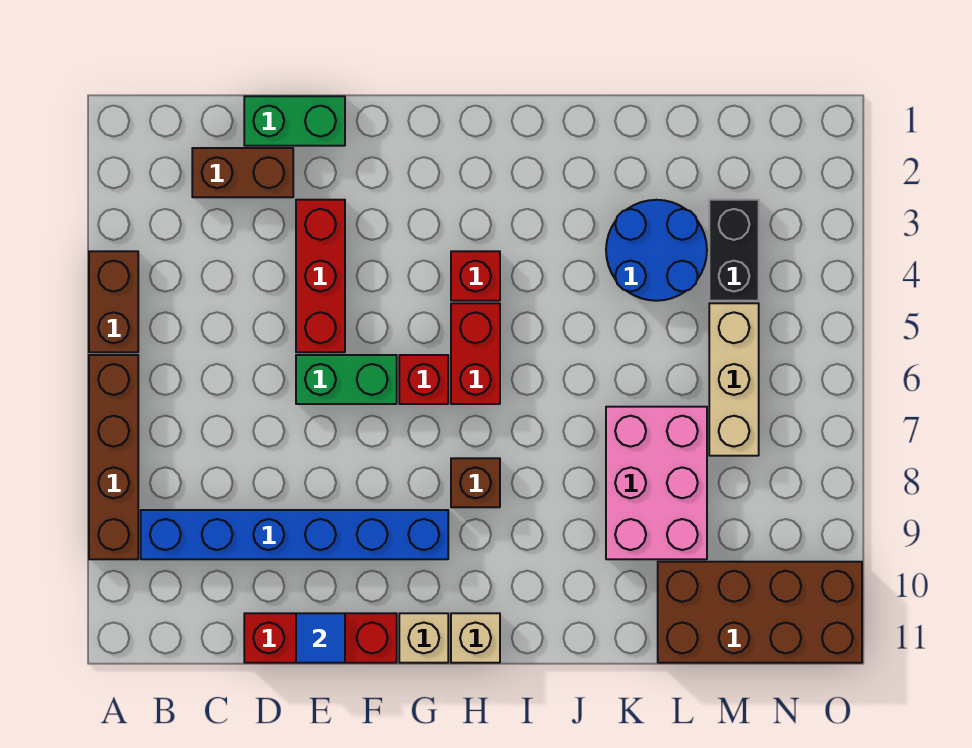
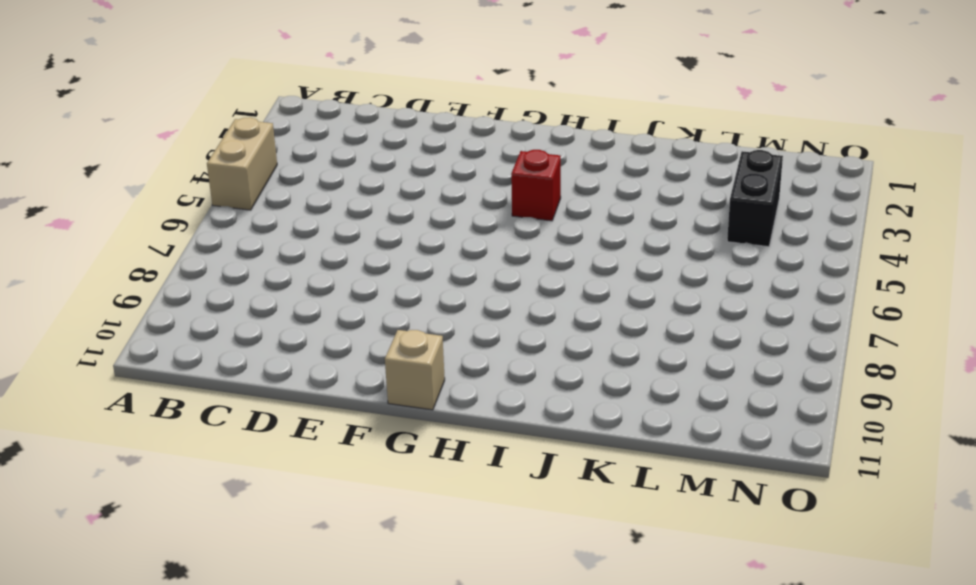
tan 1x2 brick [207,117,277,210] -> brown 1x2 brick [89,251,138,352]
none -> brown 1x4 brick [89,355,138,559]
none -> blue 1x6 brick [141,510,448,559]
none -> brown 1x2 brick [192,148,293,197]

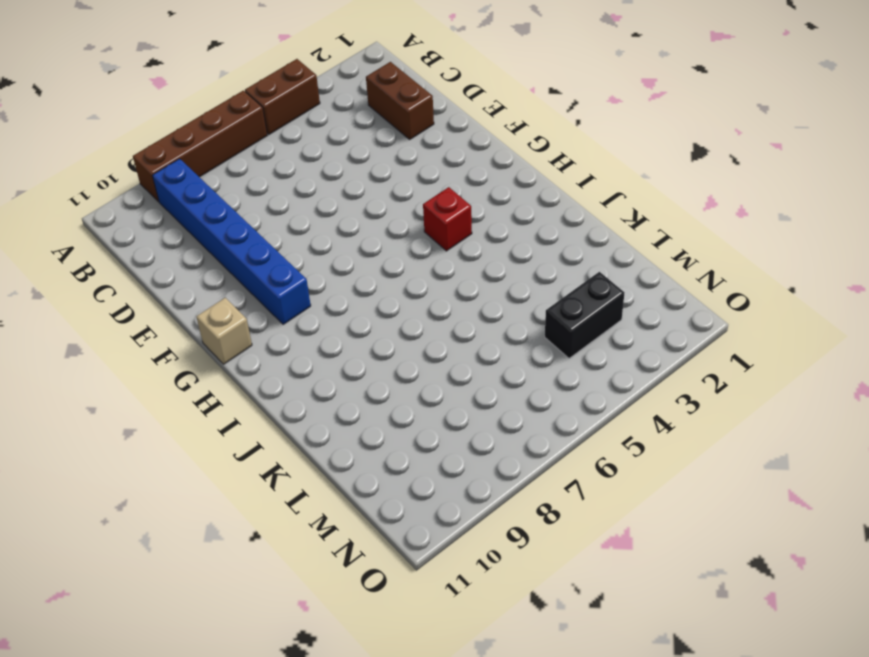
none -> green 1x2 brick [244,96,345,146]
none -> red 1x3 brick [244,613,397,663]
none -> red 1x3 brick [296,200,345,352]

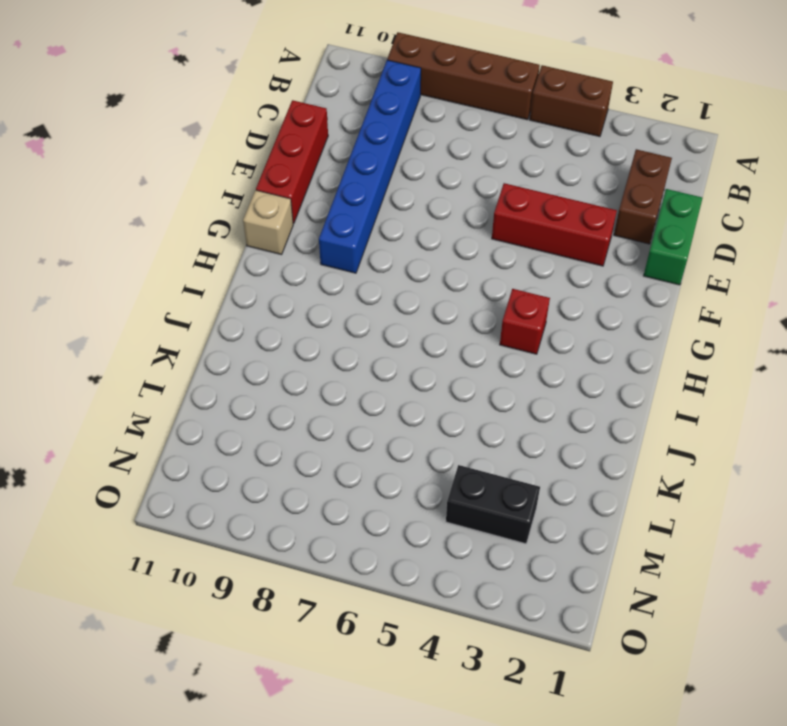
none -> green 1x2 brick [296,355,397,404]
none -> red 1x1 brick [399,355,448,404]
none -> red 1x2 brick [451,303,500,404]

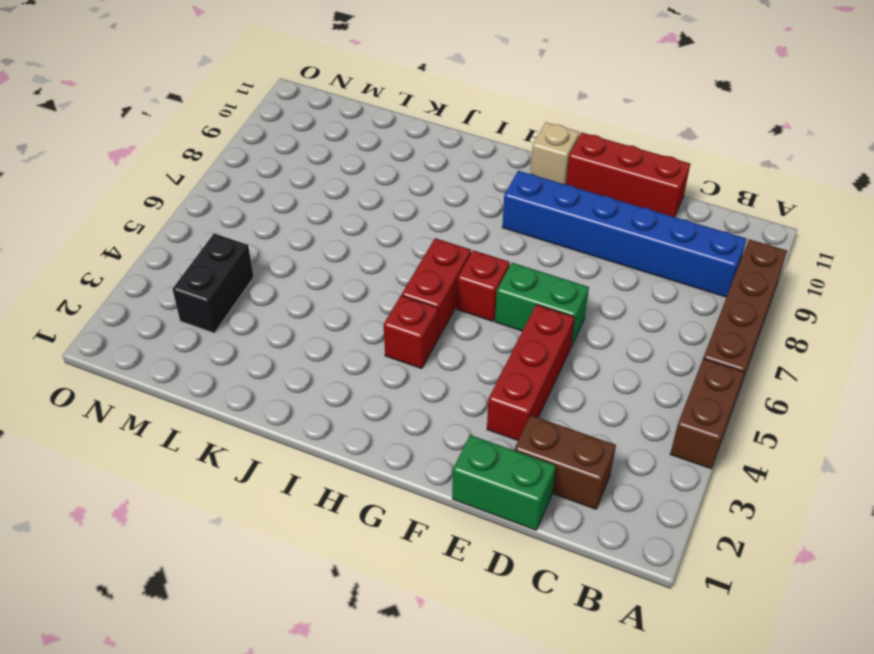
none -> brown 1x1 brick [451,458,500,507]
none -> tan 1x1 brick [451,613,500,663]
none -> blue 2x2 round brick [606,200,707,301]

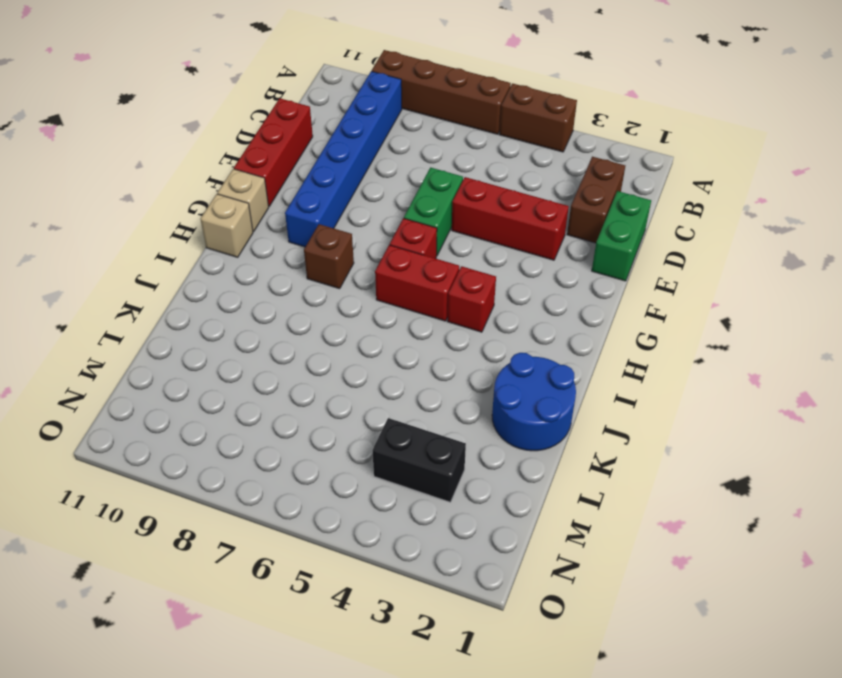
blue 2x2 round brick [492,353,576,451] -> blue 2x2 round brick moved to [606,200,707,301]
none -> pink 2x3 brick [606,407,707,559]
none -> brown 2x4 brick [658,562,862,663]
none -> tan 1x3 brick [709,303,759,456]

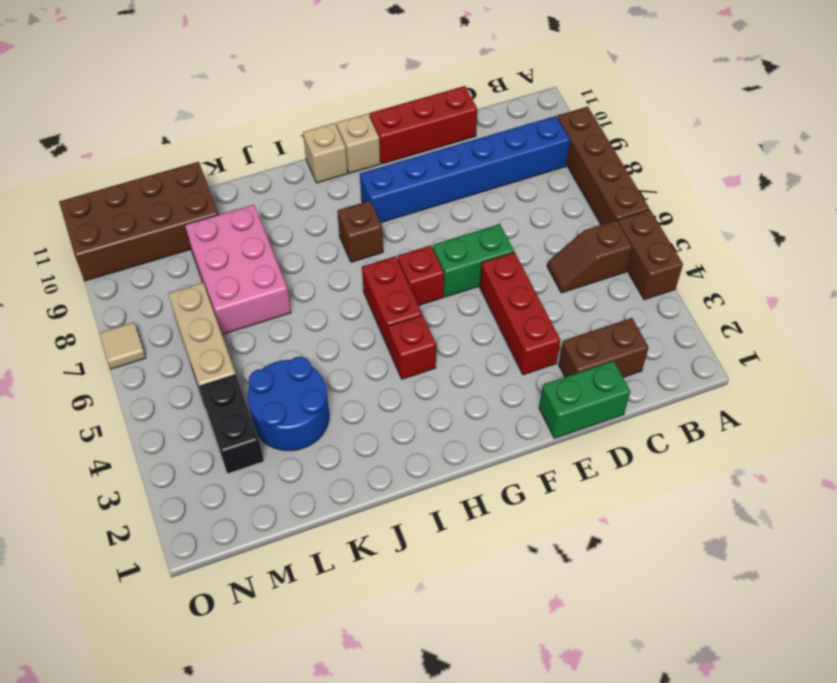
brown 1x2 slope [547,220,632,293] -> none
tan 1x1 tile [99,322,146,369] -> none
none -> blue 1x1 tile [296,613,345,663]

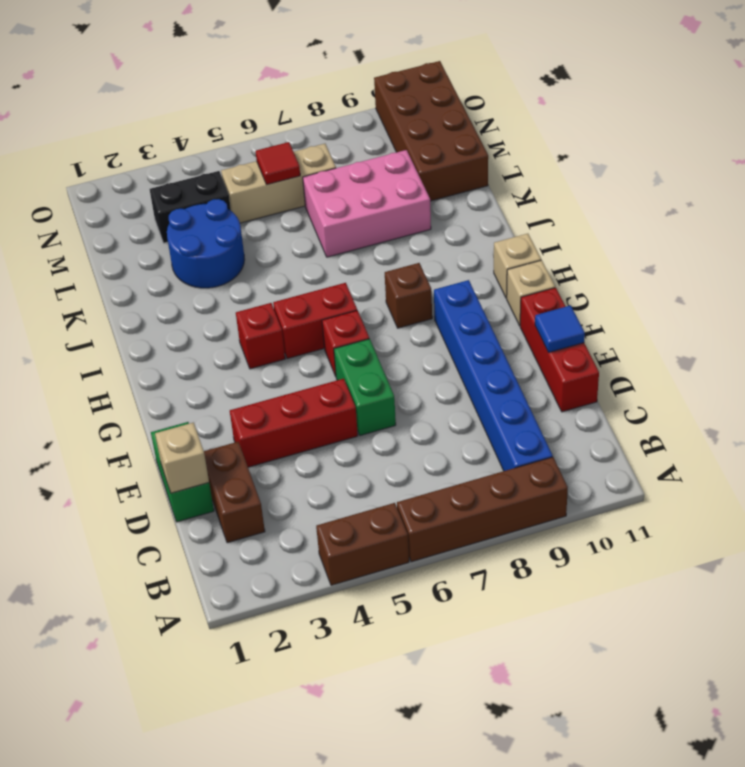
tan 1x1 brick [155,423,209,493] -> none
red 1x1 tile [256,142,300,184] -> none

